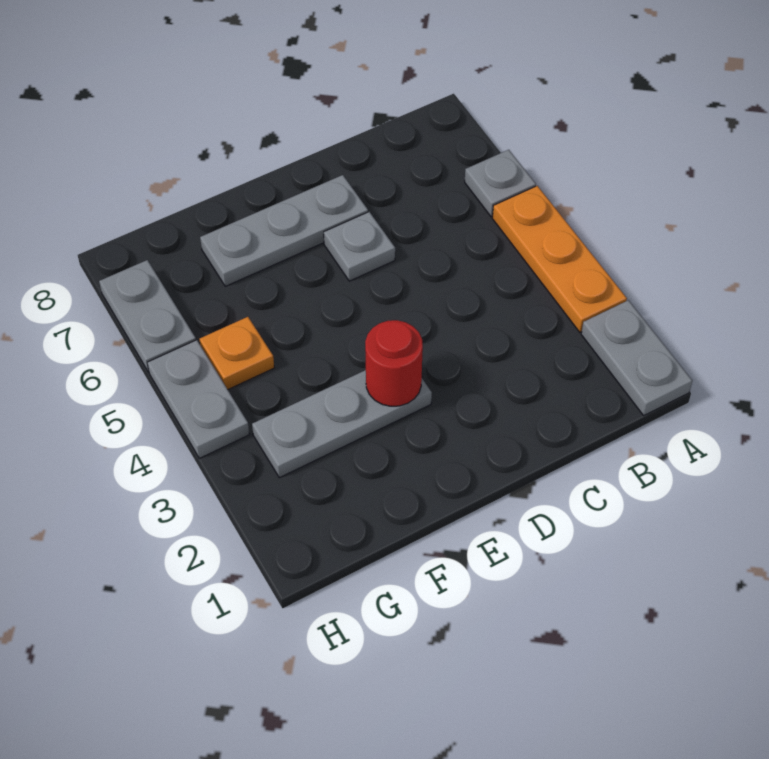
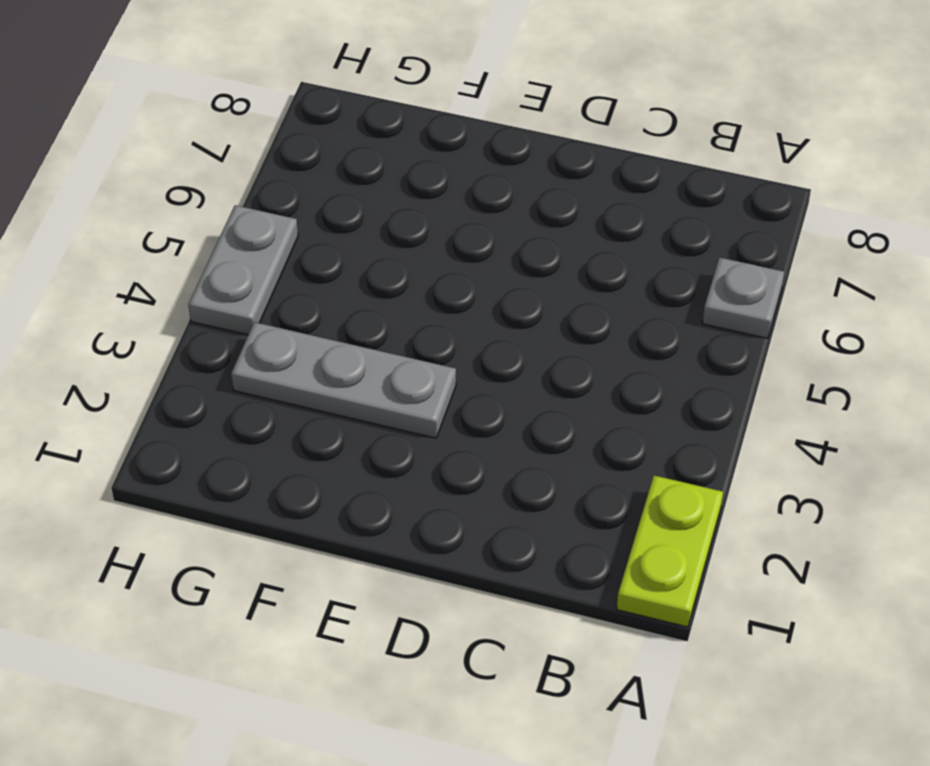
lime 1x2 plate [617,475,723,627] -> grey 1x2 plate [581,300,692,415]
none -> orange 1x3 plate [492,186,627,332]
none -> grey 1x1 plate [324,212,395,281]

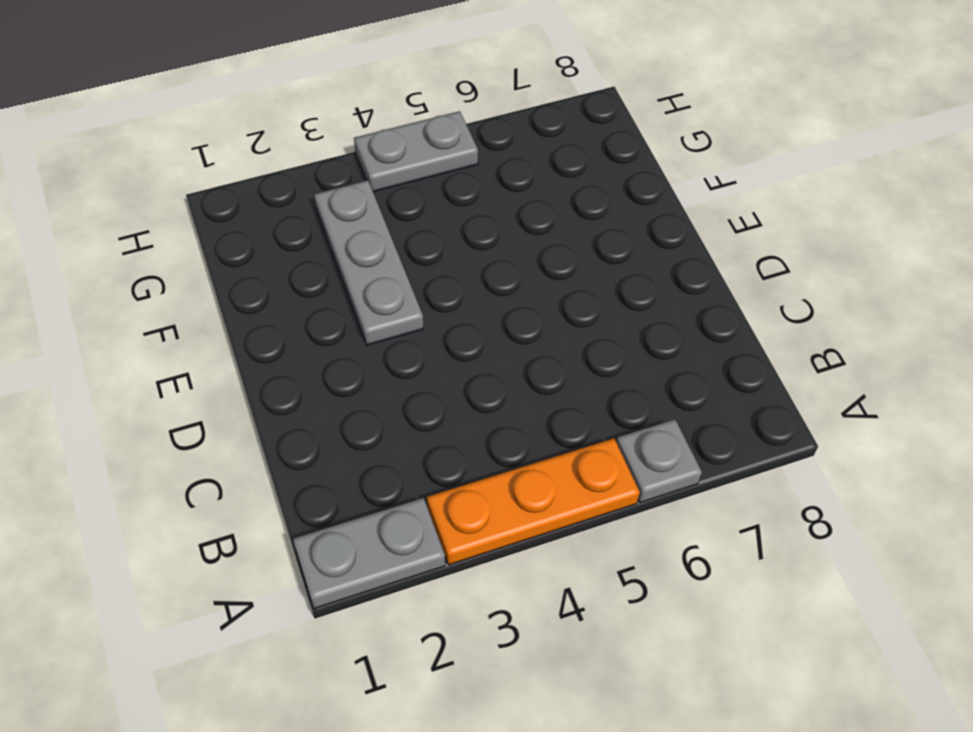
none -> grey 1x1 plate [324,212,395,281]
none -> grey 1x3 plate [200,175,368,286]

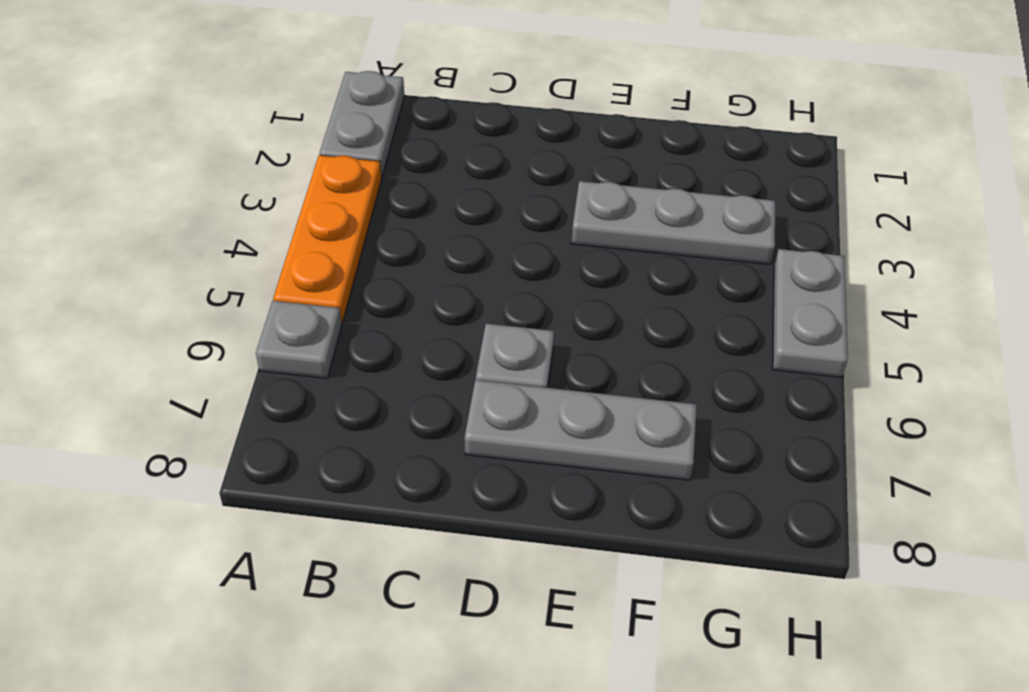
none -> orange 1x1 plate [199,317,274,389]
none -> grey 1x2 plate [99,260,196,372]

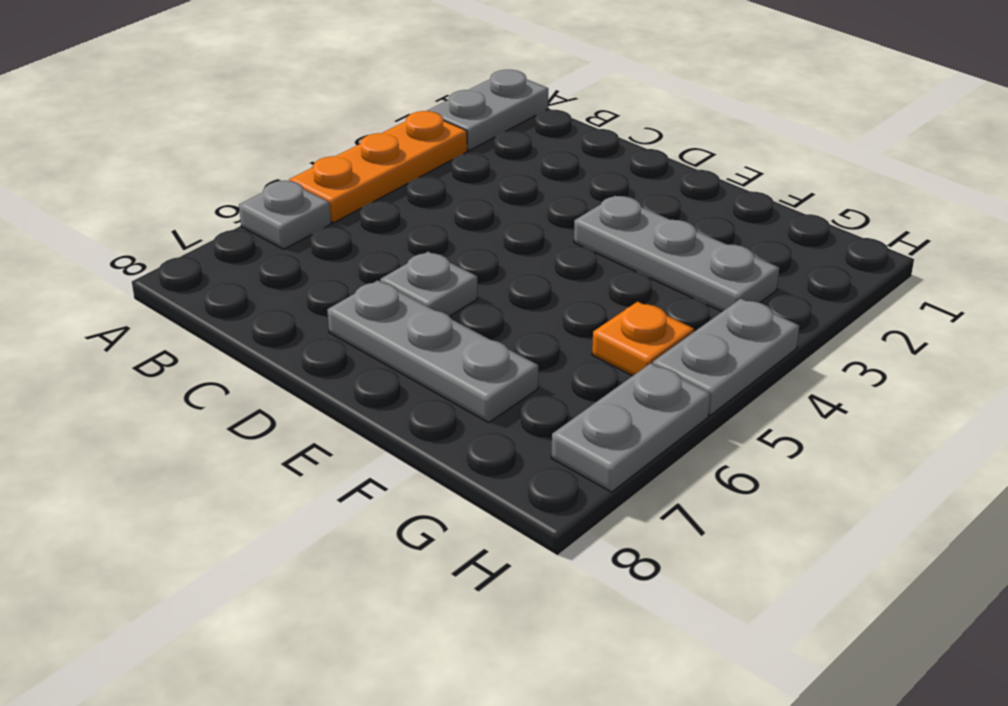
none -> red 1x1 round brick [365,320,423,406]

